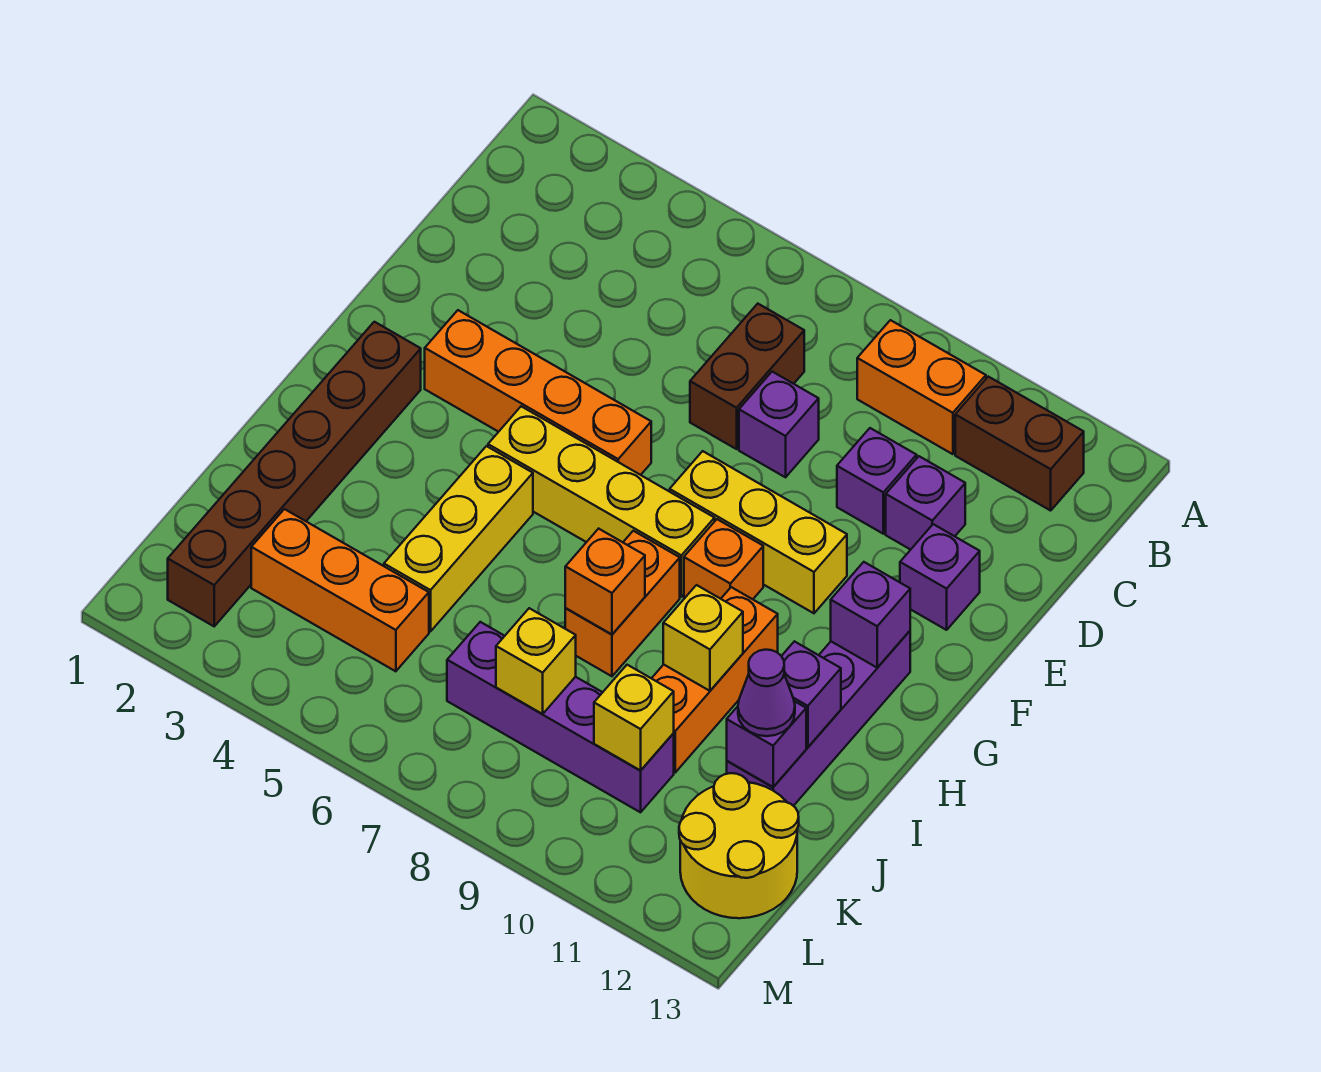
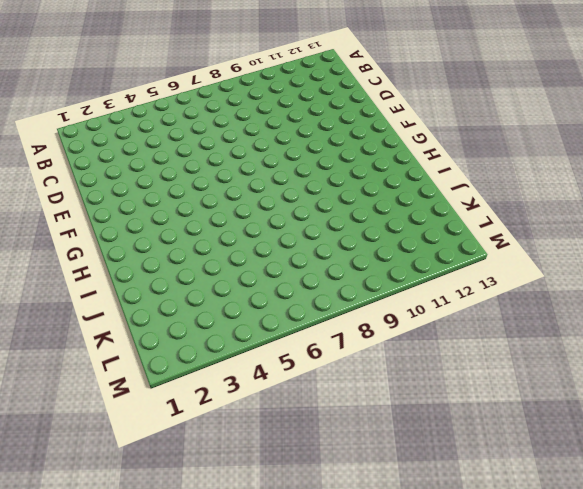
none -> orange 1x2 brick [857,320,986,454]
none -> brown 1x2 brick [955,377,1084,511]
none -> brown 1x2 brick [690,304,804,449]

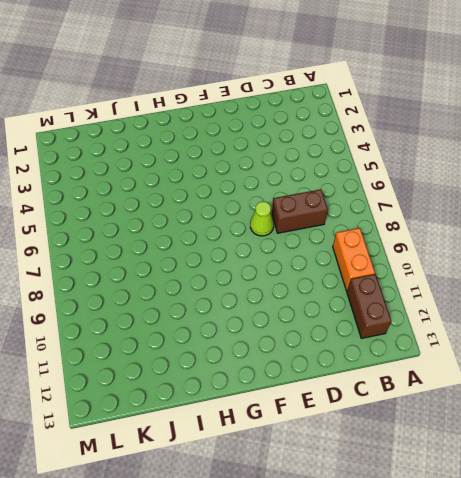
lime 1x1 cone [250,202,274,236] -> none
none -> purple 1x1 brick [739,372,819,477]
none -> purple 1x1 brick [837,428,917,534]
none -> purple 1x1 brick [886,456,965,550]

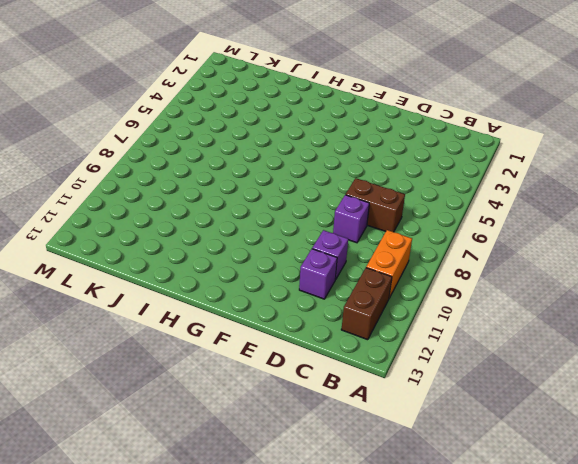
none -> purple 1x1 brick [900,524,980,630]
none -> orange 1x4 brick [425,310,651,475]
none -> yellow 1x3 brick [670,451,847,613]

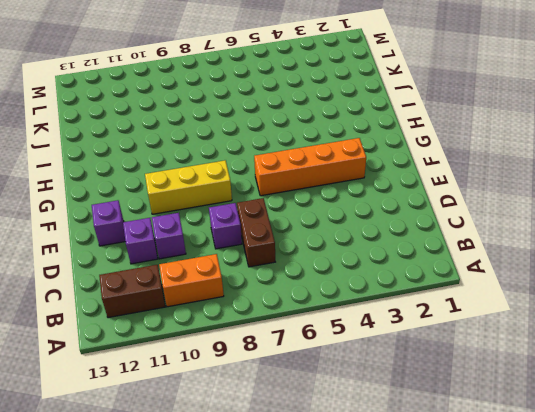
none -> brown 1x6 brick [168,322,421,626]
none -> yellow 1x4 brick [488,406,715,597]
none -> orange 1x1 brick [684,519,763,599]

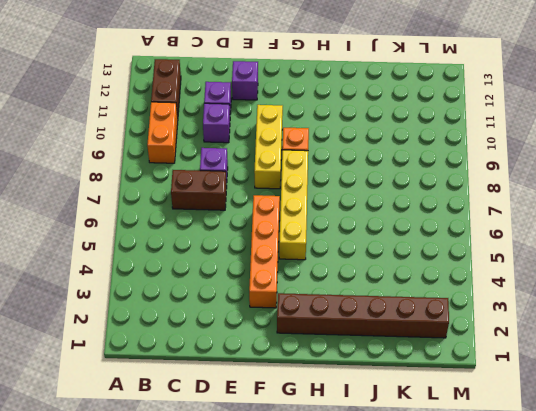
none -> purple 1x4 brick [727,631,910,806]
none -> yellow 1x3 brick [384,446,533,632]
none -> orange 1x2 brick [565,531,680,676]

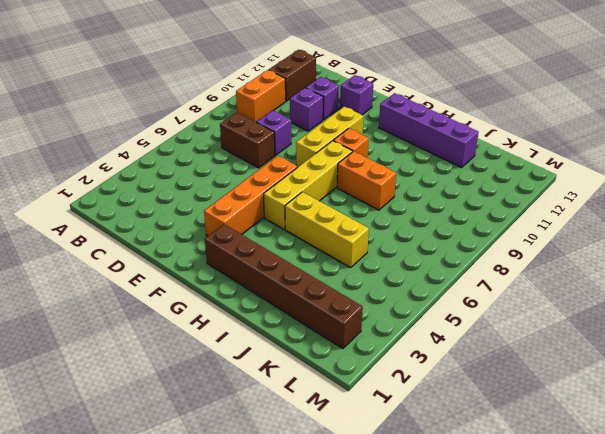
none -> orange 1x3 brick [652,587,778,772]
none -> orange 1x3 brick [251,509,429,671]
none -> purple 1x4 brick [447,622,674,812]

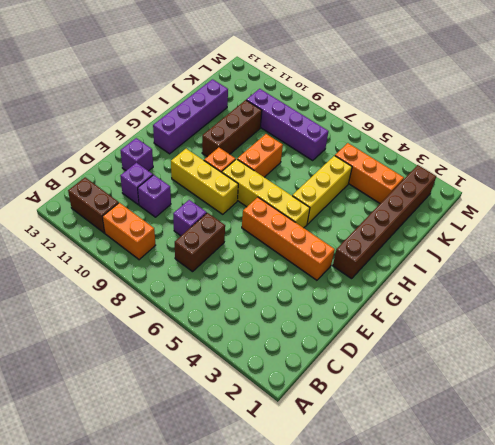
brown 1x3 brick [202,100,262,157] -> orange 1x3 brick [652,587,778,772]
none -> yellow 2x2 round brick [679,773,799,918]
none -> purple 1x1 brick [831,562,910,668]
none -> orange 1x1 brick [565,529,645,634]

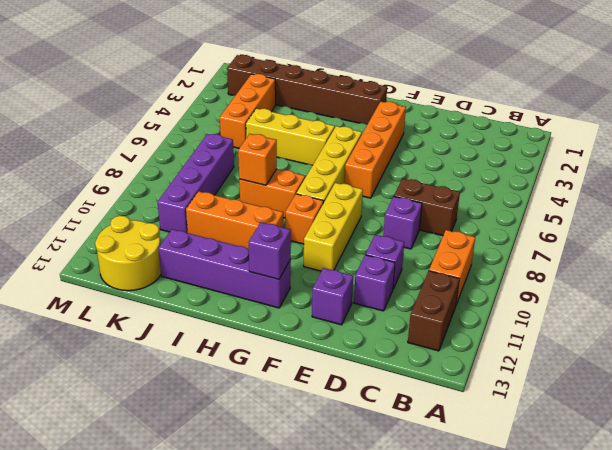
none -> yellow 1x1 brick [663,585,743,691]
none -> purple 1x1 brick [782,641,841,747]
none -> purple 1x1 brick [727,701,806,787]

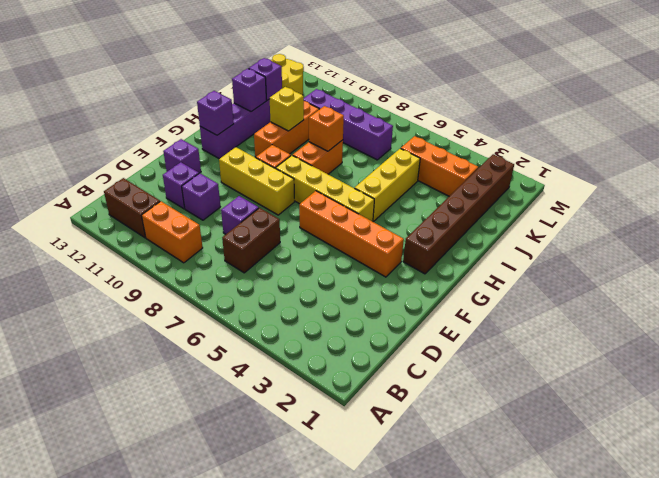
none -> yellow 1x1 brick [496,608,576,714]
none -> yellow 1x1 brick [594,665,674,770]
none -> purple 1x1 cone [738,650,795,736]

